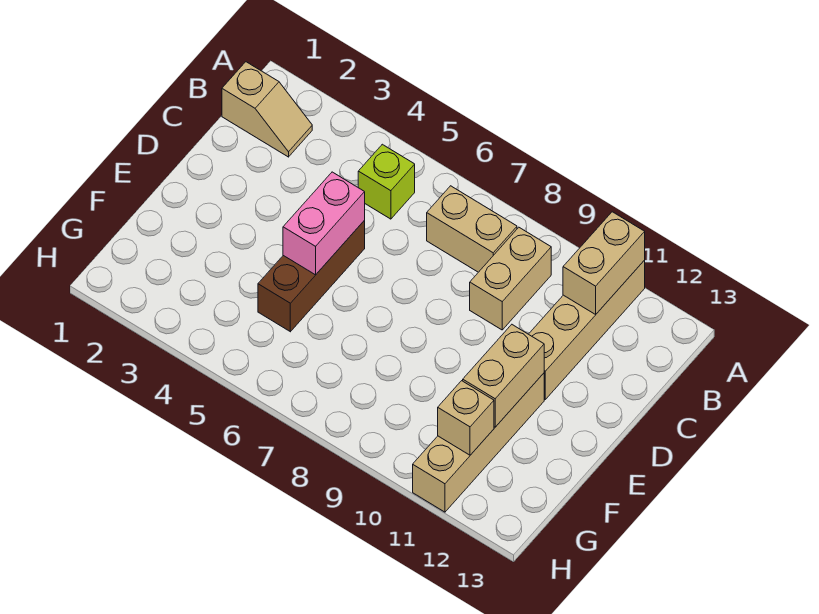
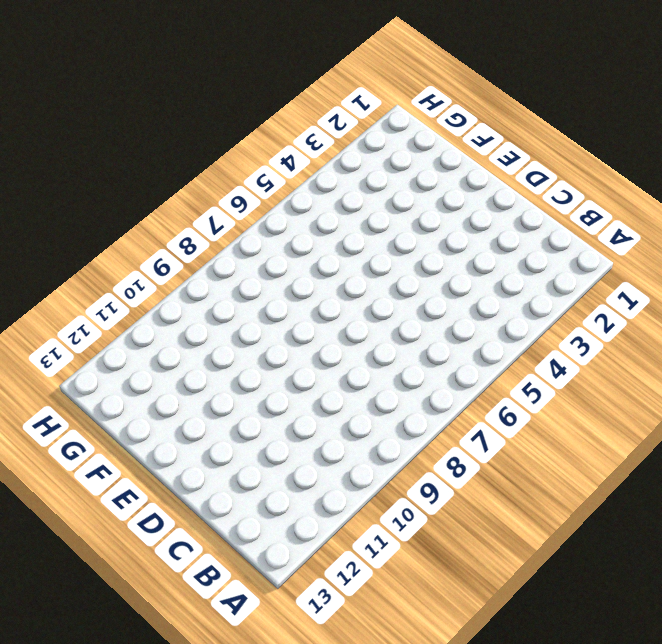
none -> tan 1x4 brick [529,260,645,399]
none -> tan 1x2 slope [222,62,312,157]

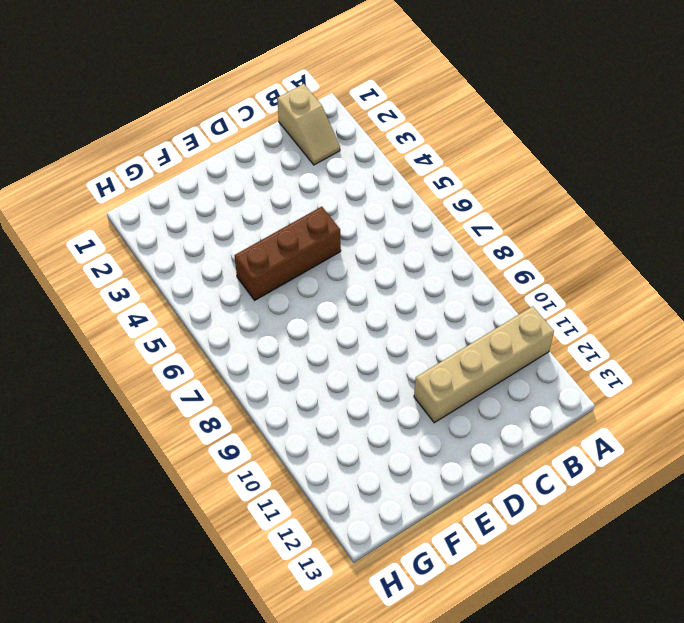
none -> lime 1x1 brick [358,144,415,219]
none -> tan 1x2 brick [427,186,517,272]

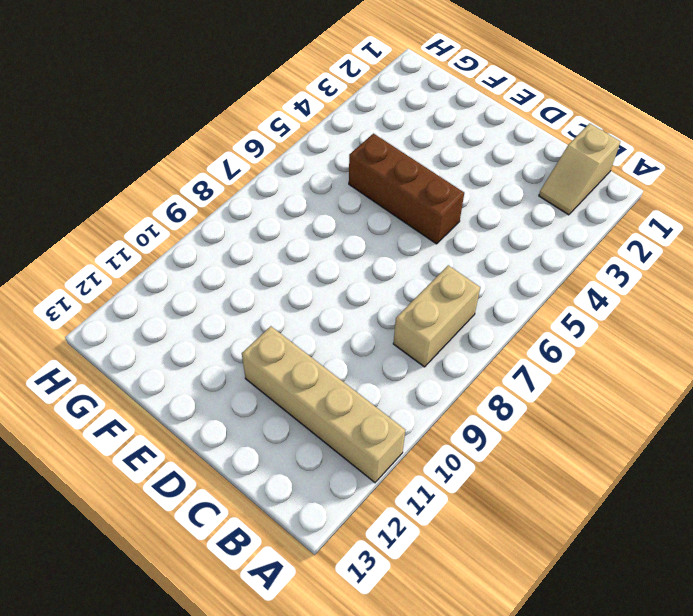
none -> lime 1x1 brick [358,144,415,219]
none -> tan 1x2 brick [470,227,551,330]

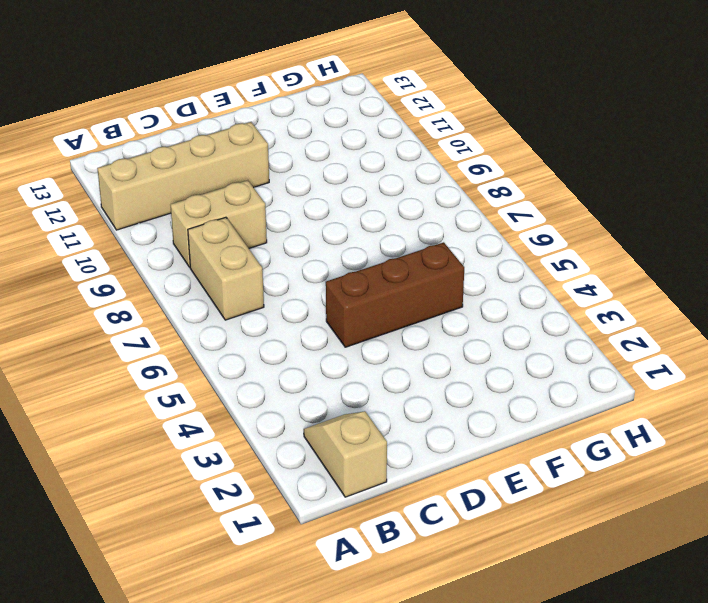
none -> lime 1x1 brick [358,144,415,219]
none -> tan 1x4 brick [413,373,544,512]

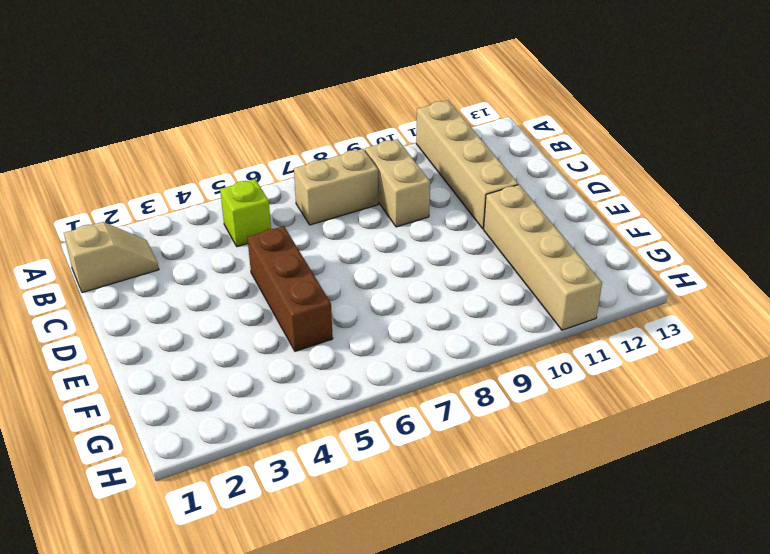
none -> tan 1x2 brick [563,212,645,315]
none -> pink 1x2 brick [283,172,365,275]

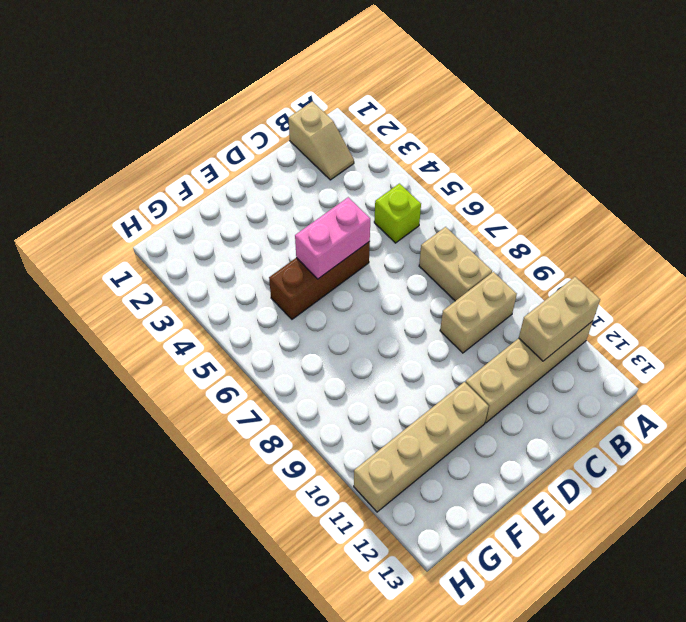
none -> tan 1x2 brick [463,325,544,427]
none -> tan 1x1 brick [438,381,494,455]

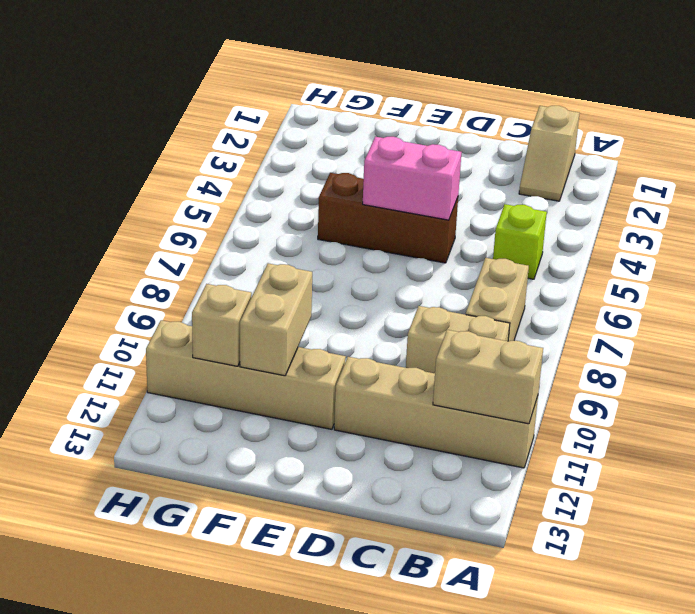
tan 1x2 brick [240,263,312,376] -> tan 1x2 brick turned to [463,325,544,427]

